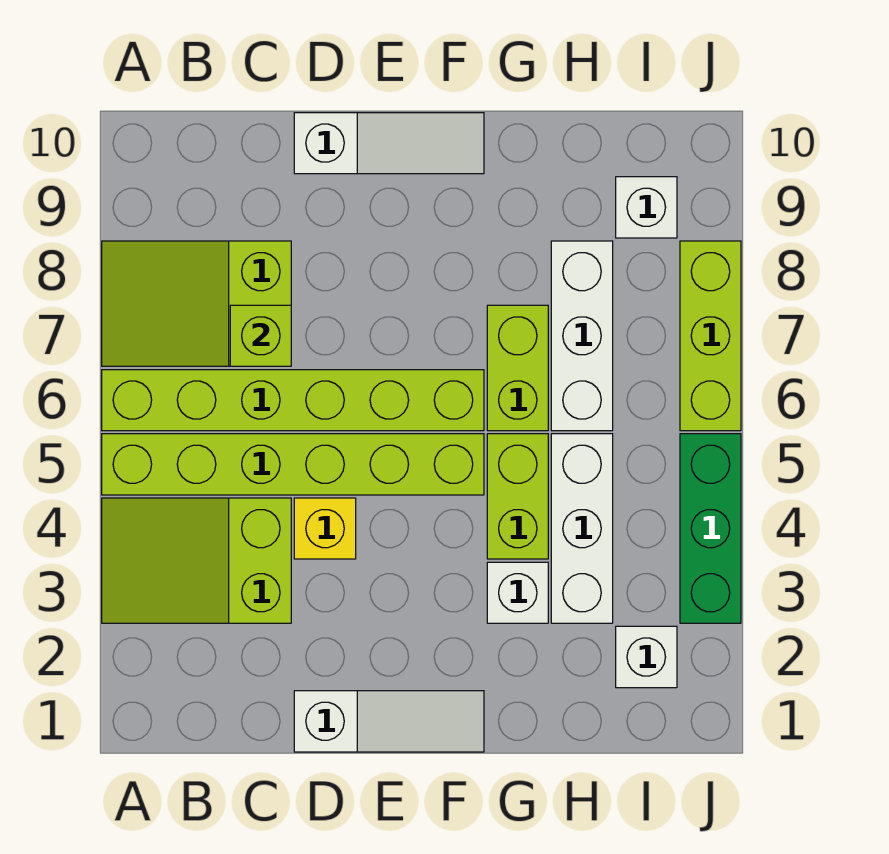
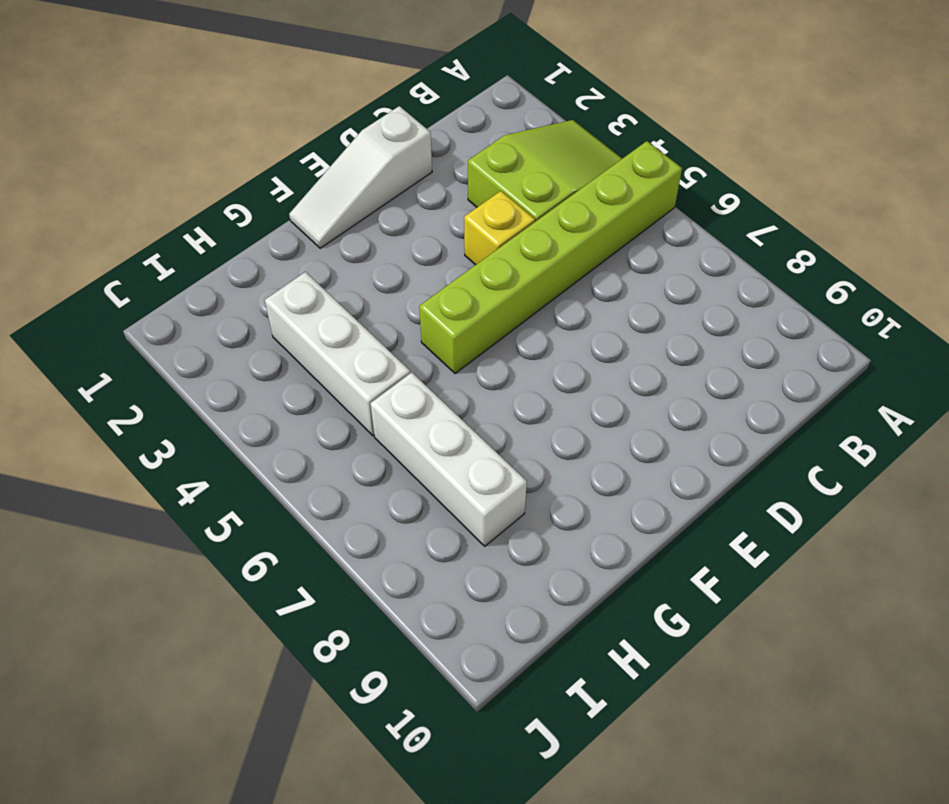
none -> lime 1x6 brick [102,370,484,431]
none -> lime 2x3 slope [102,241,291,366]
none -> white 1x3 slope [294,113,484,174]

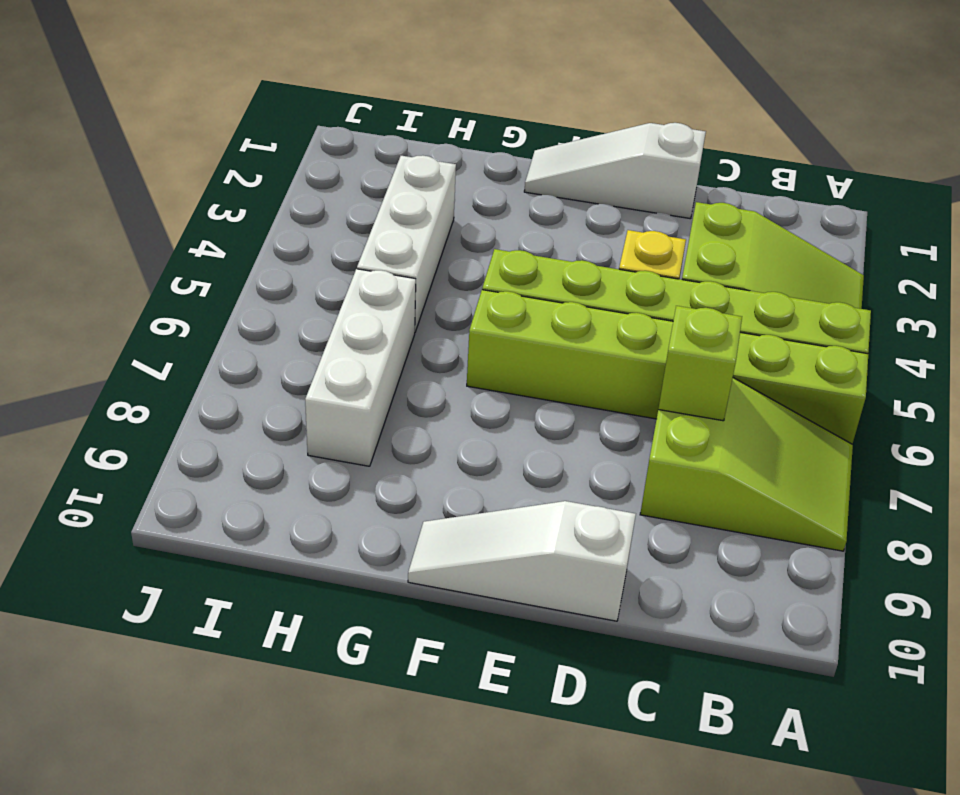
none -> white 1x1 brick [487,562,548,623]
none -> lime 1x2 brick [487,434,548,559]
none -> lime 1x2 brick [487,305,548,431]

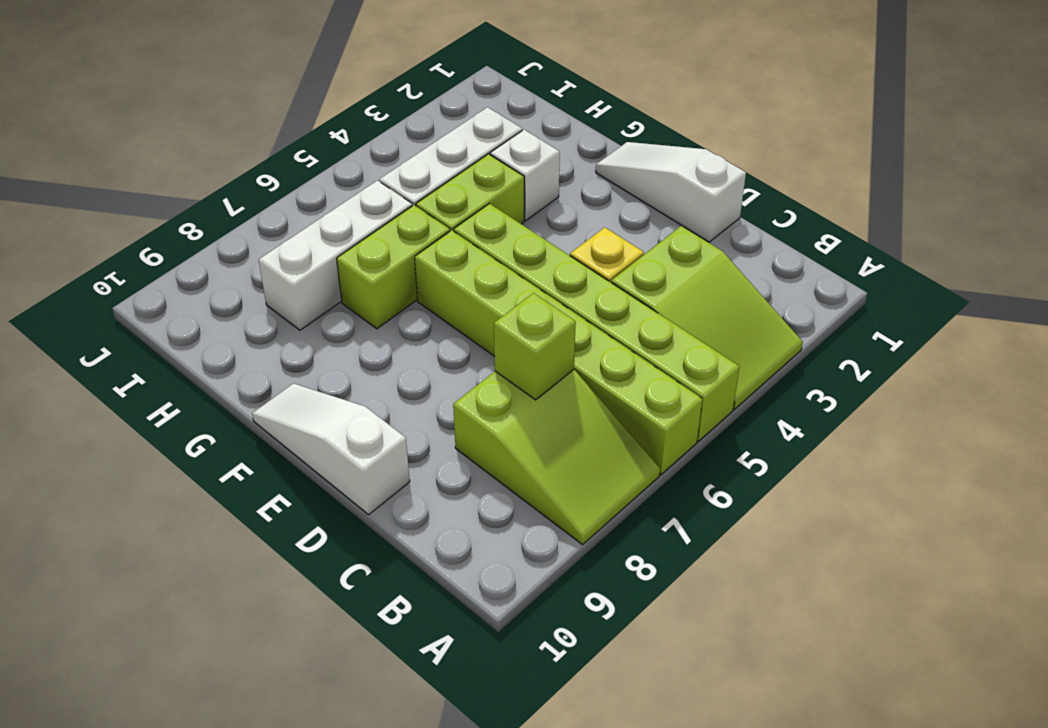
none -> white 1x1 brick [616,626,677,688]
none -> white 1x1 brick [616,177,677,238]
none -> green 1x3 brick [680,434,741,623]

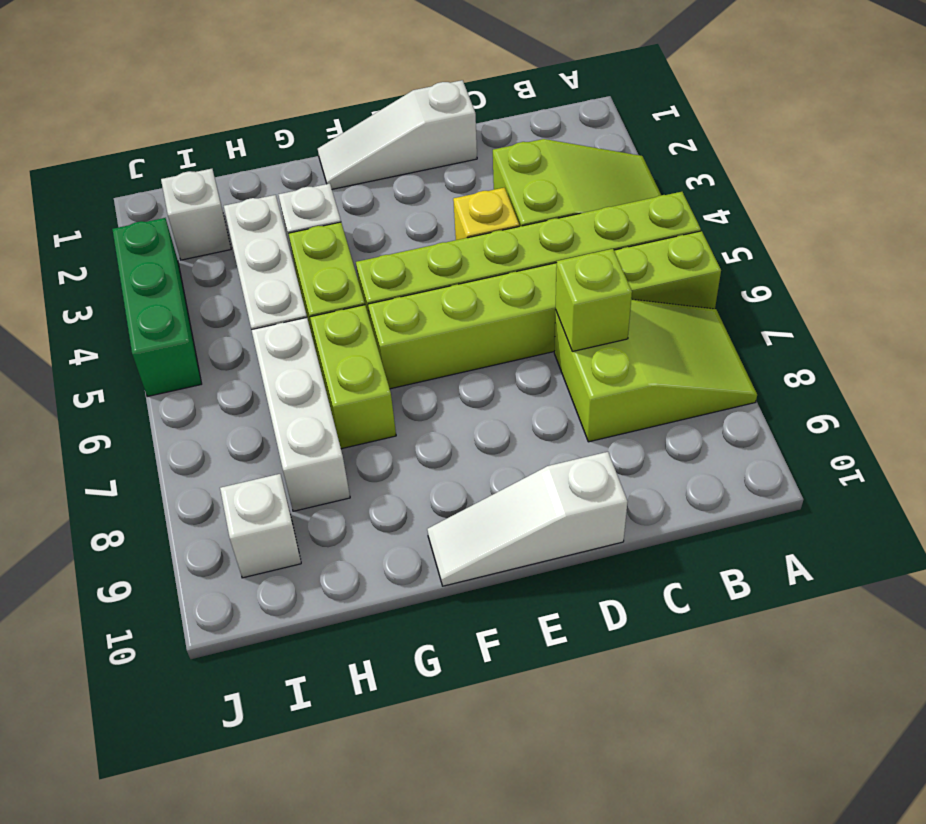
none -> lime 1x3 brick [680,241,741,431]

